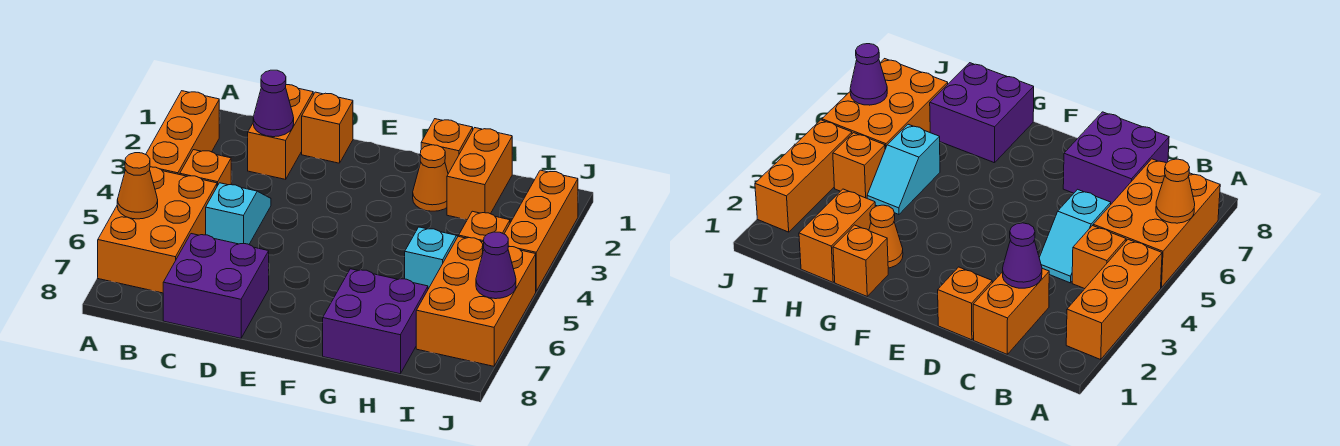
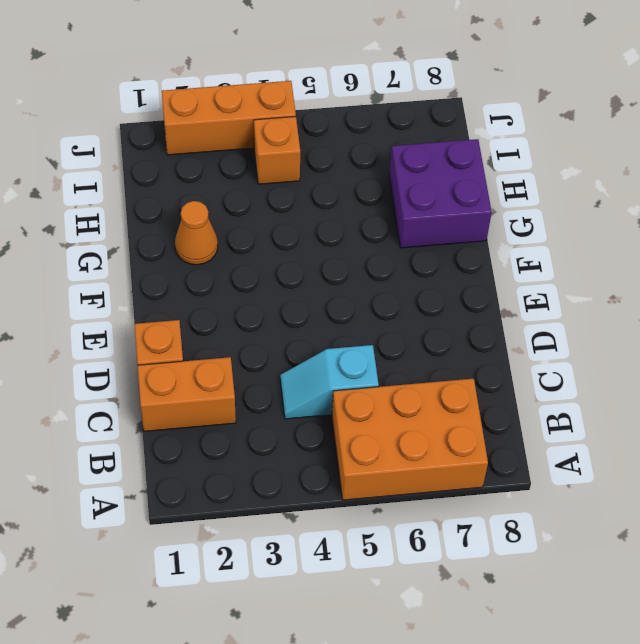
none -> orange 1x3 brick [146,91,219,175]
none -> orange 1x1 brick [180,150,231,186]
none -> purple 2x2 brick [163,234,269,338]

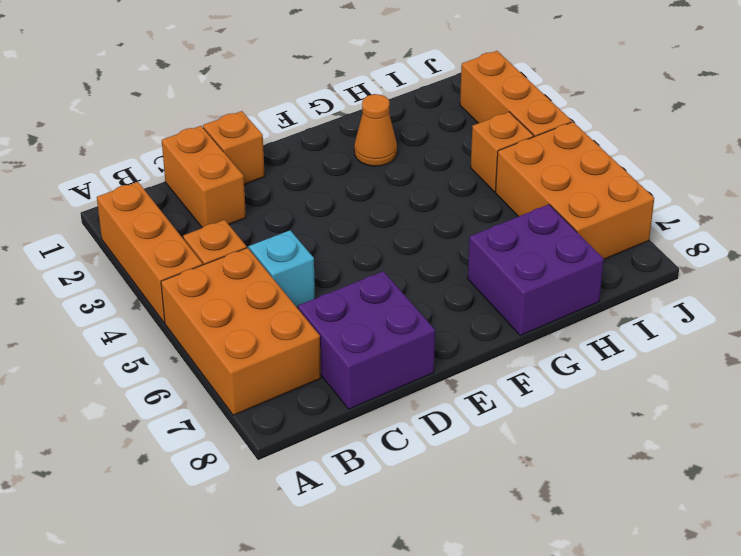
none -> orange 1x1 brick [421,119,473,174]
none -> orange 1x2 brick [447,128,512,220]
none -> cyan 1x2 slope [405,227,458,289]

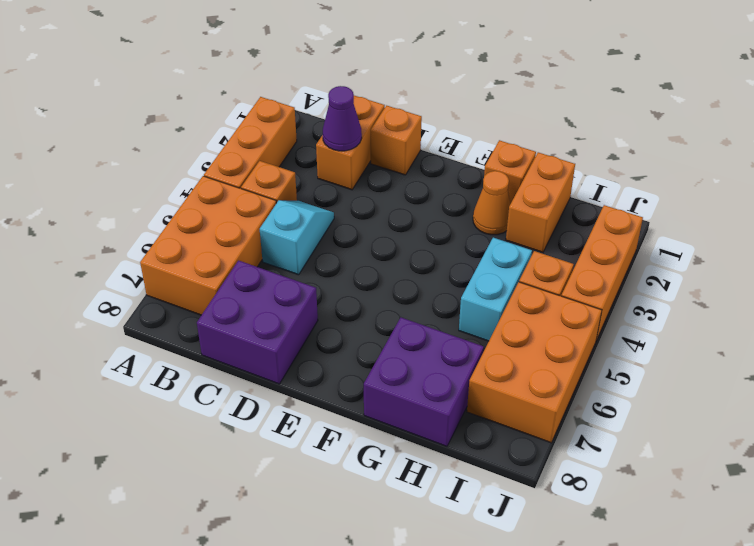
cyan 1x2 brick [459,238,532,341] -> cyan 1x2 slope [405,227,458,289]
none -> orange 1x1 cone [117,153,158,219]
none -> purple 1x1 cone [476,232,516,299]

